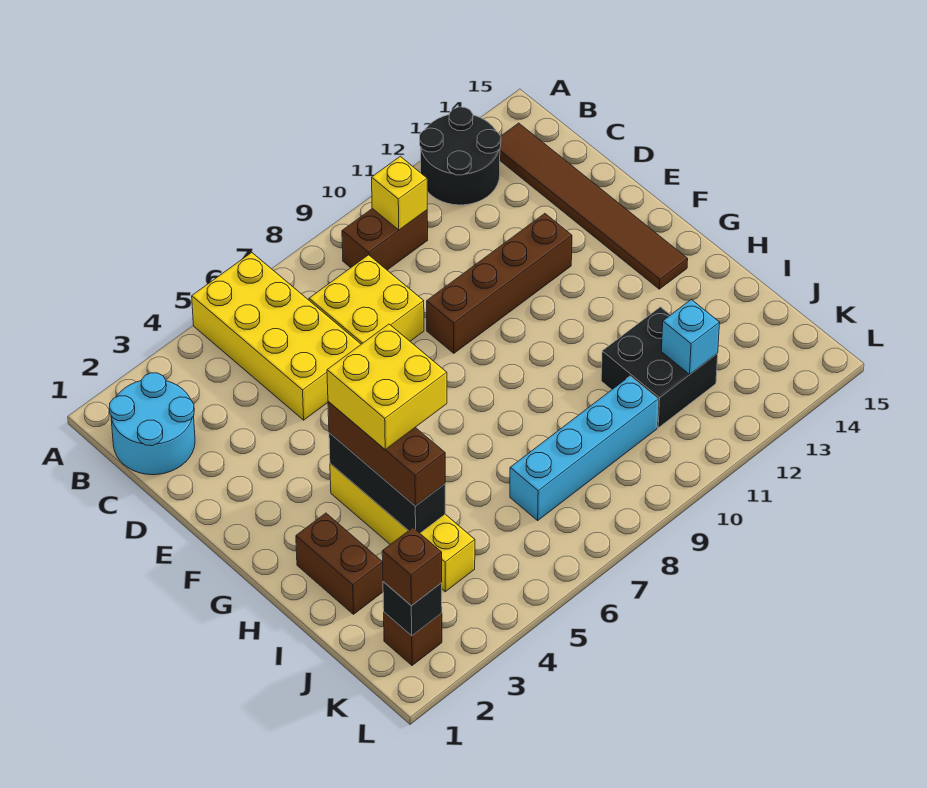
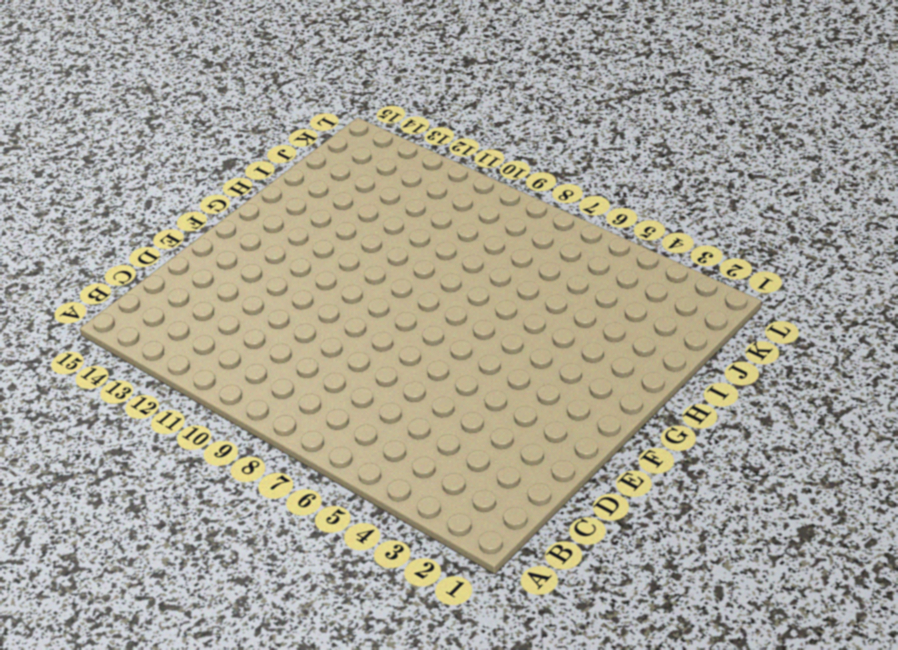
none -> yellow 2x4 brick [192,253,361,420]
none -> black 2x2 round brick [420,107,501,205]
none -> cyan 2x2 round brick [109,373,195,475]

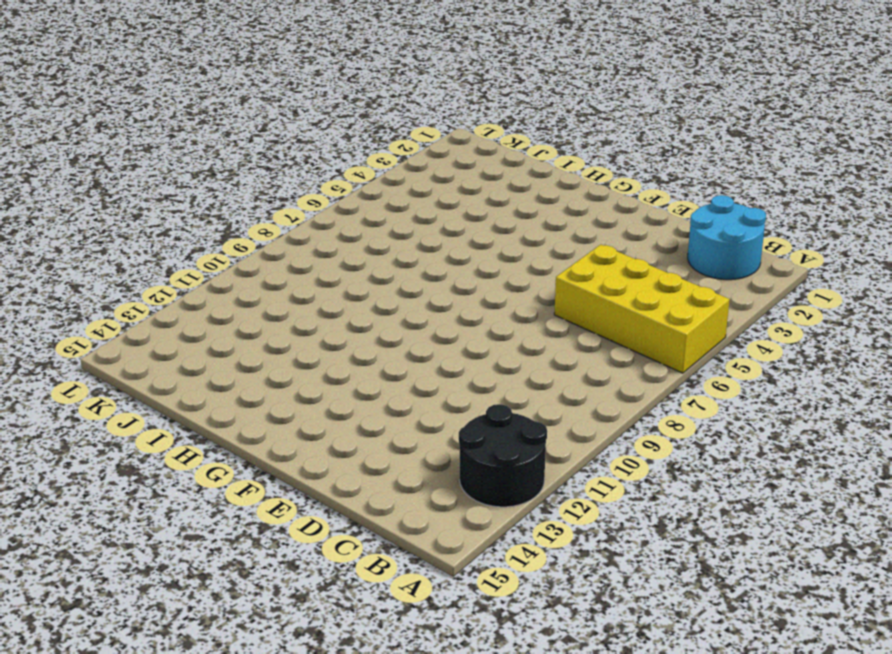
none -> brown 1x2 brick [342,209,428,270]
none -> brown 1x6 tile [500,123,688,289]
none -> yellow 2x2 brick [309,255,424,344]

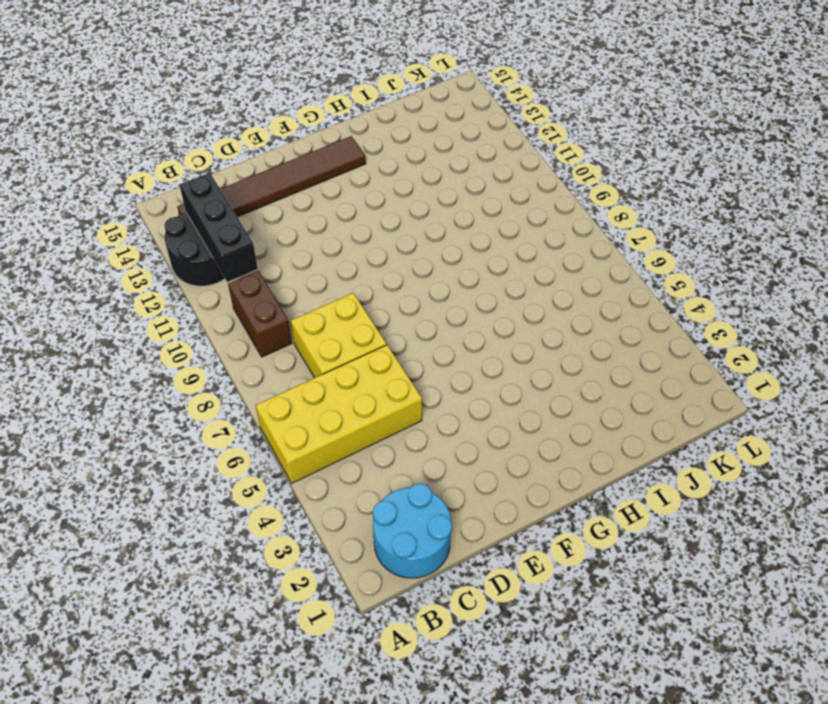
black 1x3 brick [180,173,258,282] -> black 1x3 brick turned to [329,433,445,533]
none -> brown 1x4 brick [427,214,572,353]
none -> yellow 1x4 brick [330,464,475,592]
none -> brown 1x2 brick [296,513,383,614]

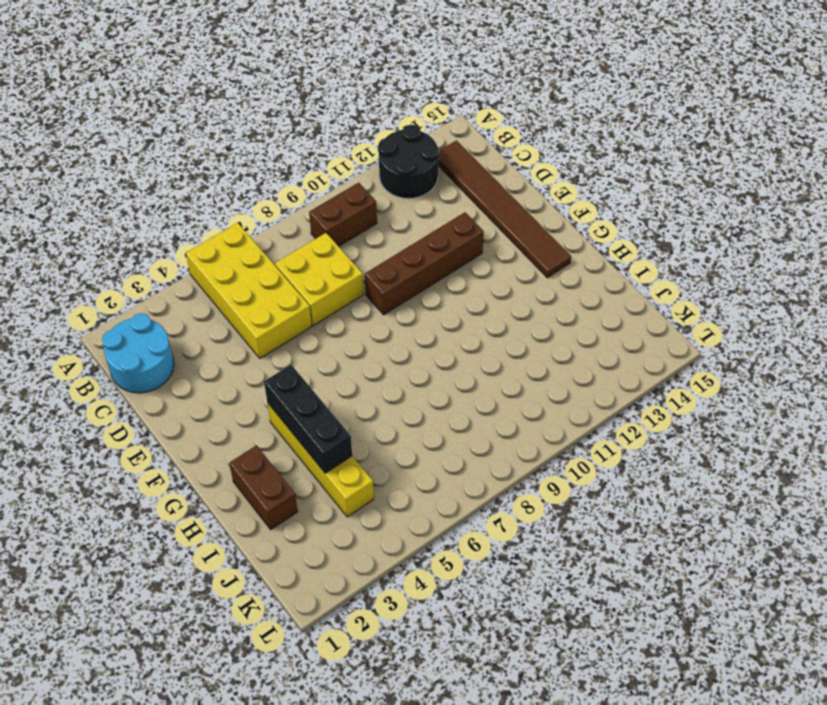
none -> black 2x2 brick [601,307,718,428]
none -> cyan 1x4 brick [510,376,658,520]
none -> brown 1x1 brick [384,612,442,666]

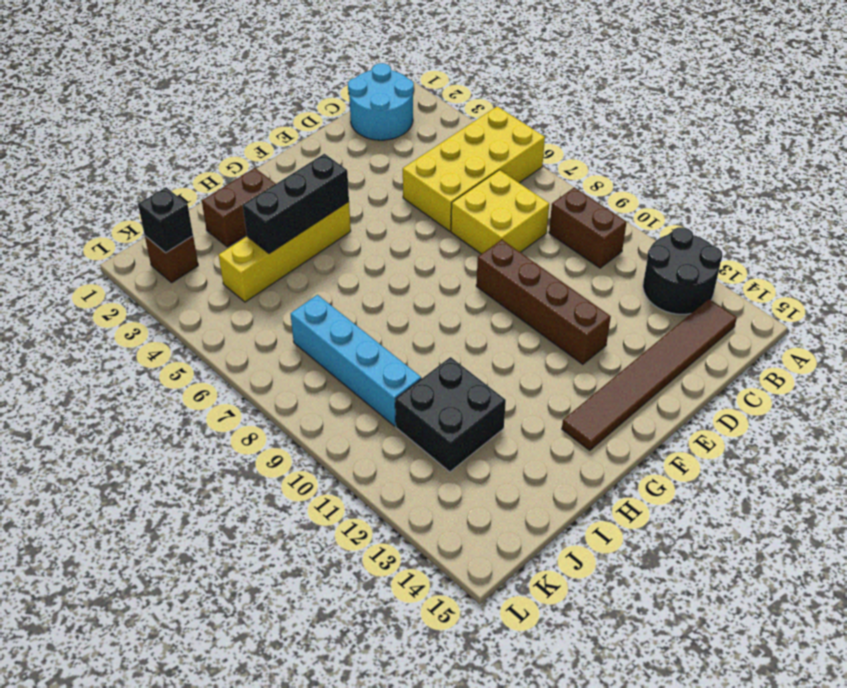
none -> yellow 1x1 brick [372,156,427,230]
none -> cyan 1x1 brick [661,300,720,374]
none -> brown 1x3 brick [328,402,445,506]

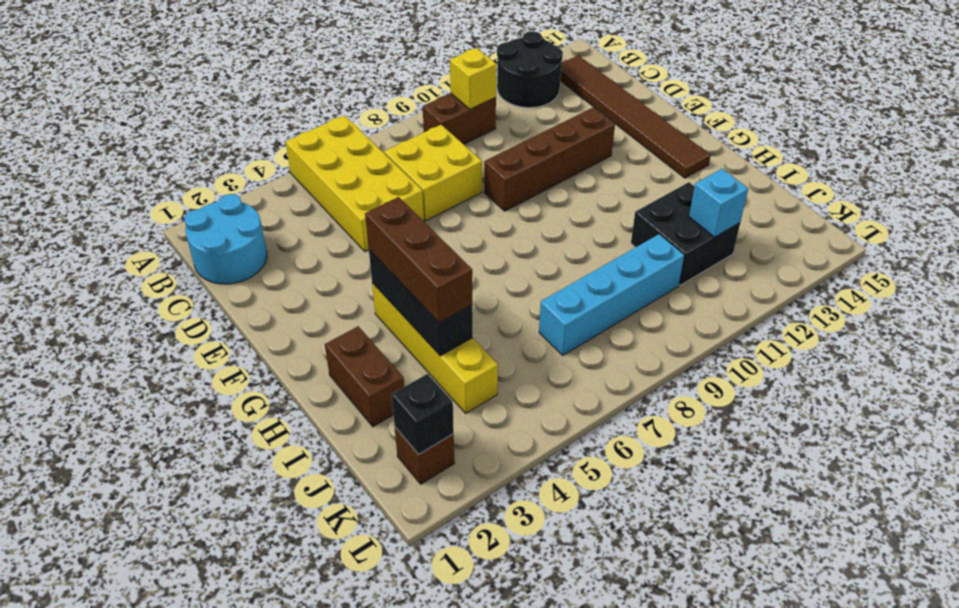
none -> brown 1x1 brick [382,528,442,606]
none -> yellow 2x2 brick [327,324,447,449]

